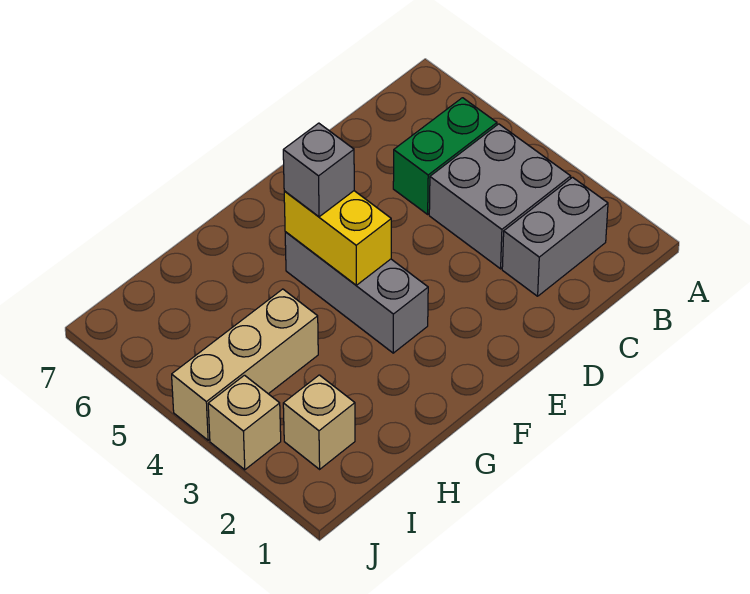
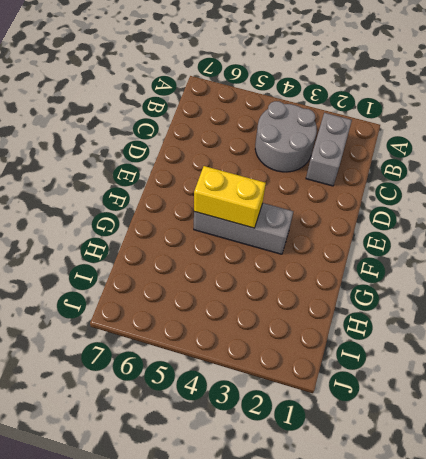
grey 2x2 round brick [255,101,317,172] -> grey 2x2 brick [429,124,571,269]
none -> green 1x2 brick [393,98,497,214]
none -> tan 1x3 brick [172,289,318,440]

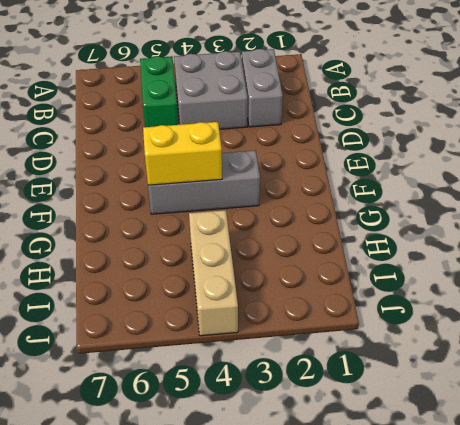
none -> tan 1x1 brick [283,375,355,469]
none -> tan 1x1 brick [208,375,281,470]

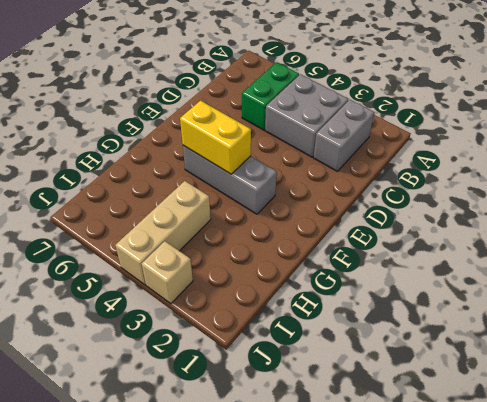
none -> tan 1x1 brick [283,375,355,469]
none -> grey 1x1 brick [283,123,354,217]

